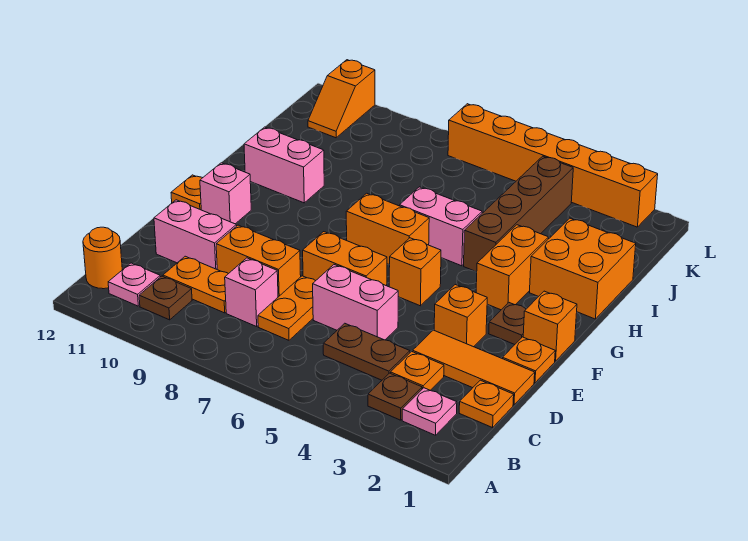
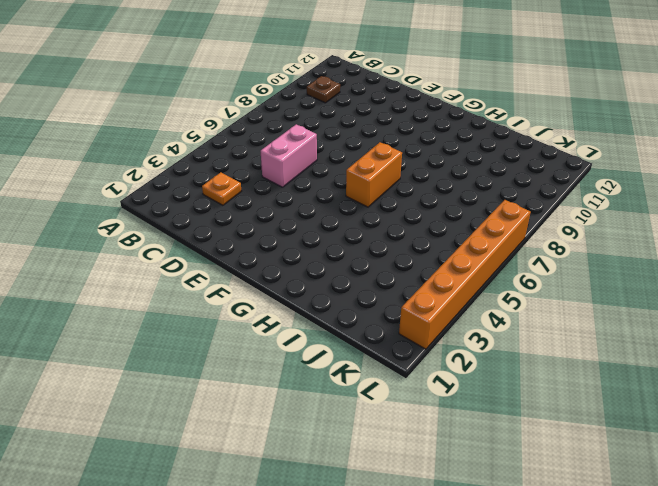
none -> pink 1x1 plate [402,388,457,435]
none -> brown 1x1 plate [368,373,422,420]
none -> pink 1x1 plate [108,263,160,306]
none -> orange 1x1 round brick [83,227,122,289]

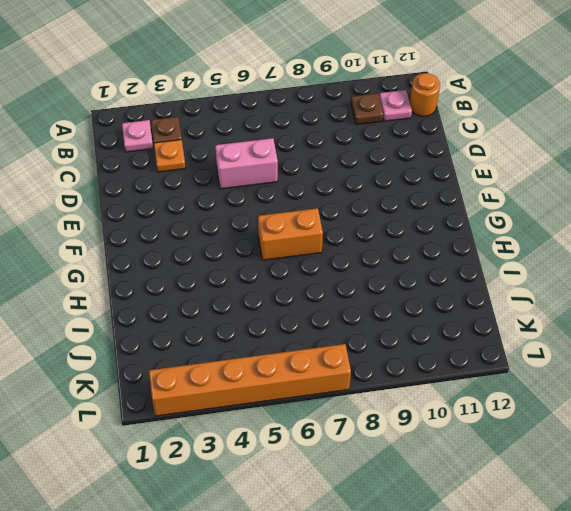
none -> orange 1x1 plate [459,380,514,428]
none -> brown 1x2 plate [323,323,410,380]
none -> orange 1x2 plate [258,276,315,340]
none -> pink 1x1 brick [225,258,278,327]

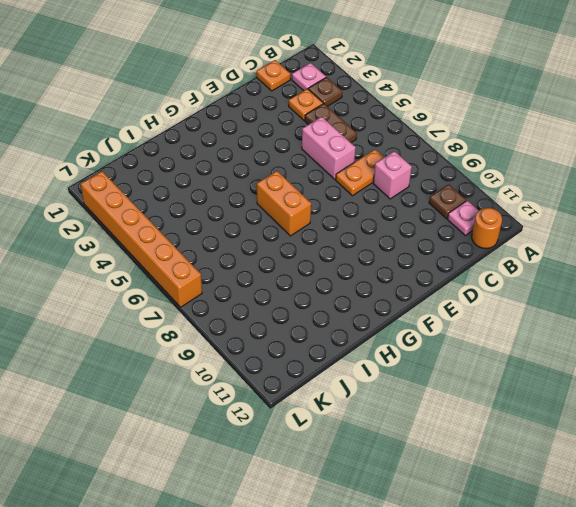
none -> orange 1x2 plate [163,256,228,313]
none -> orange 1x3 tile [413,330,535,405]
none -> orange 1x2 brick [216,225,301,297]
none -> pink 1x2 brick [154,200,237,269]

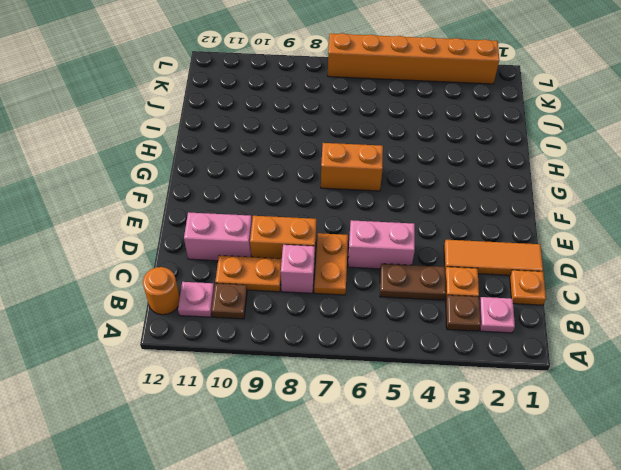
none -> orange 1x1 plate [502,337,555,383]
none -> orange 1x1 brick [434,285,487,347]
none -> orange 1x2 brick [303,232,387,286]
none -> orange 1x1 brick [523,291,577,361]

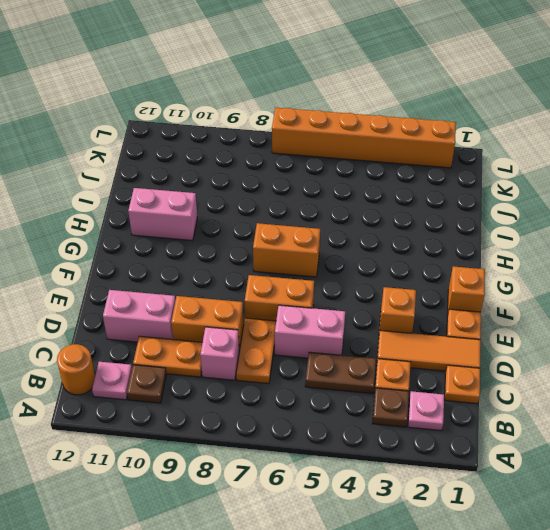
none -> brown 1x1 plate [489,303,526,344]
none -> orange 1x1 brick [389,238,441,306]
none -> pink 1x1 brick [200,163,251,224]
none -> orange 1x1 plate [171,175,202,210]

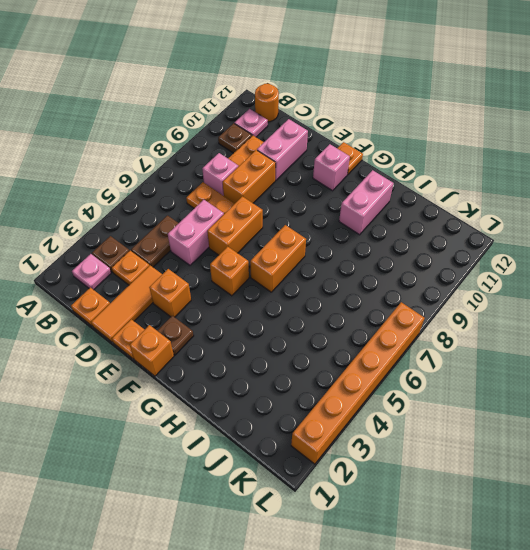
none -> orange 1x2 brick [476,225,549,310]
none -> orange 2x2 brick [529,218,636,319]
none -> brown 1x4 brick [464,156,573,272]
none -> pink 1x2 brick [400,187,482,266]

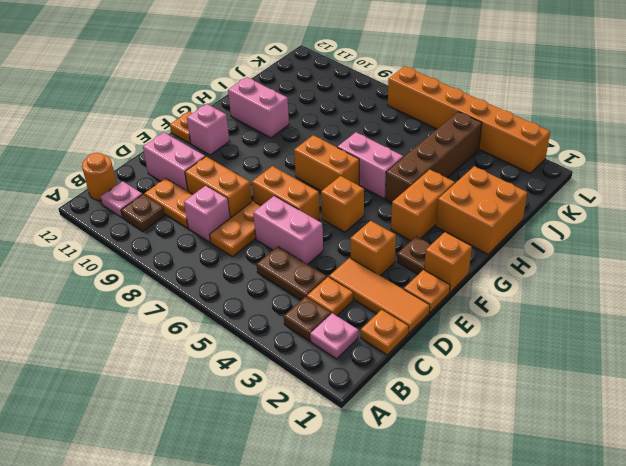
none -> orange 1x2 slope [308,60,375,138]

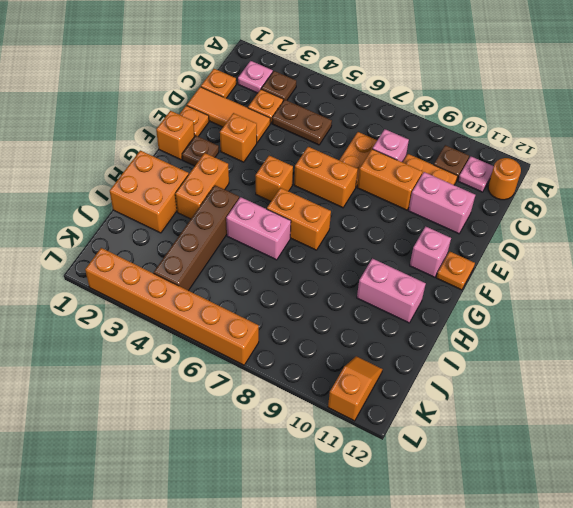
none -> pink 1x2 brick [313,265,398,340]

